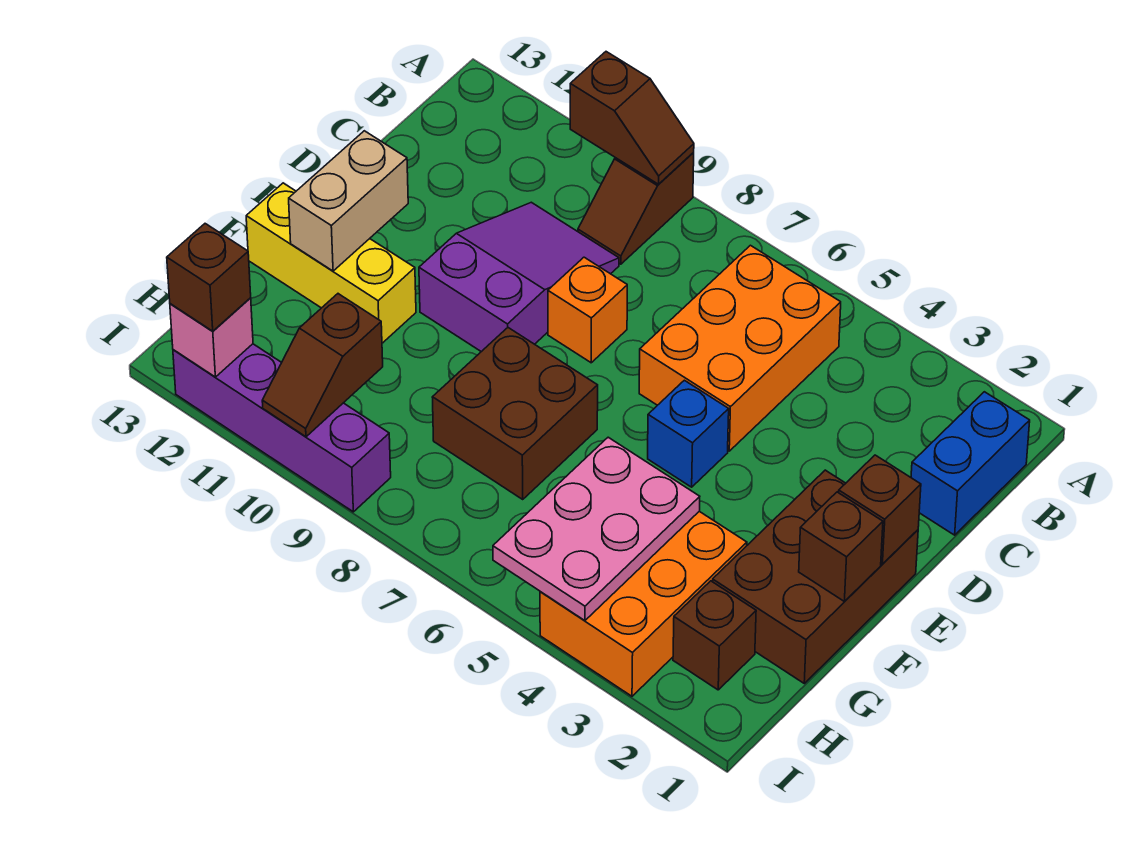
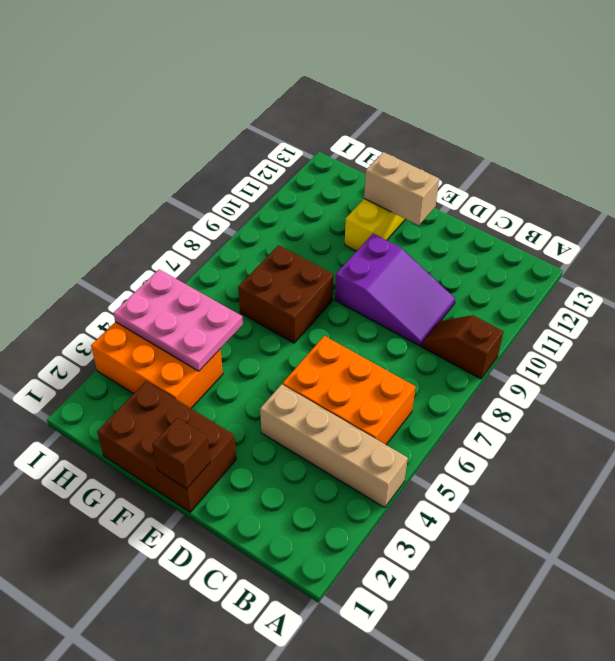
tan 1x4 brick [260,384,408,508] -> none
none -> blue 1x2 brick [911,392,1030,535]
none -> orange 1x1 brick [548,257,627,363]
none -> blue 1x1 brick [648,380,729,487]

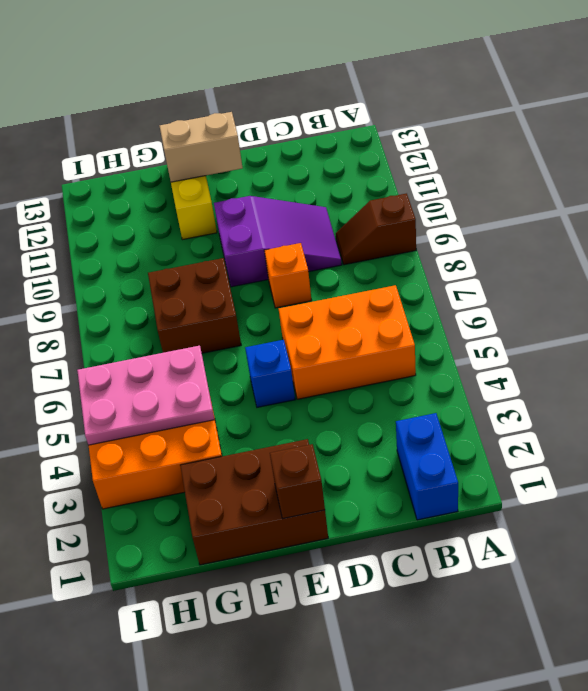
blue 1x2 brick [396,413,458,520] -> blue 1x2 brick turned to [911,392,1030,535]
none -> brown 1x1 brick [673,581,756,690]
none -> purple 1x4 brick [173,344,391,512]
none -> brown 1x2 slope [570,52,694,184]

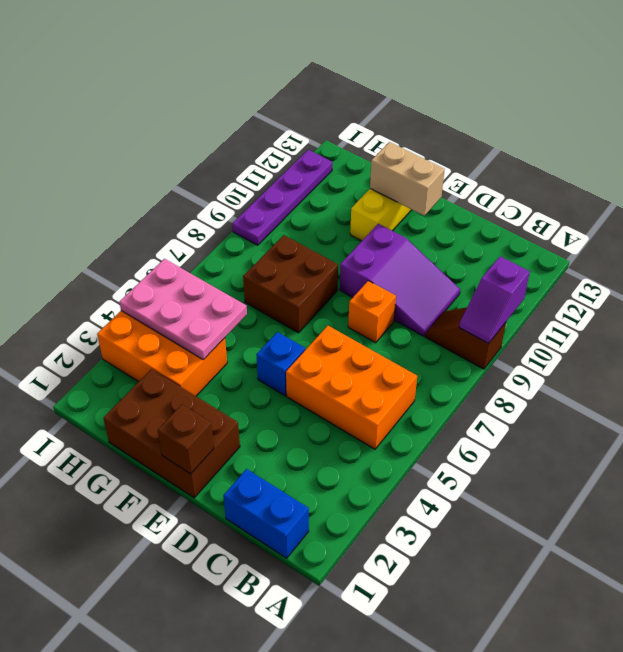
purple 1x2 slope [459,256,530,343] -> brown 1x2 slope [570,52,694,184]
purple 1x4 plate [232,150,332,245] -> purple 1x4 brick [173,344,391,512]
none -> brown 1x1 brick [673,581,756,690]
none -> brown 1x1 brick [799,492,883,602]
none -> brown 1x2 slope [262,294,383,437]

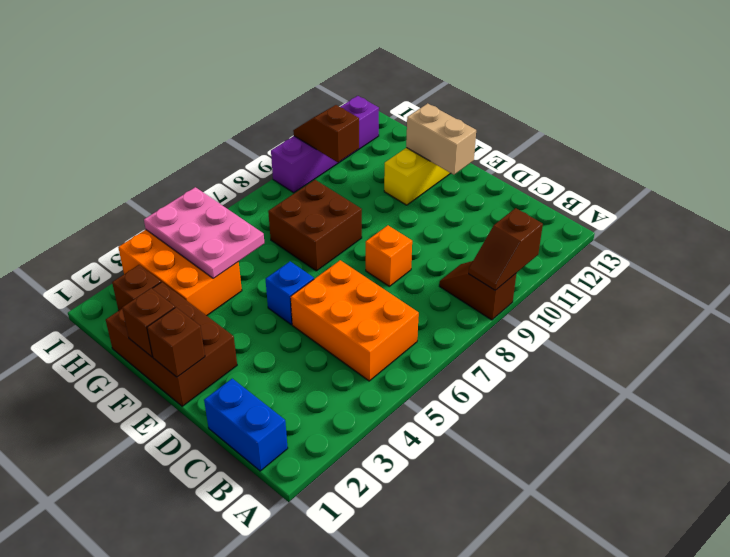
none -> purple 2x3 slope [419,202,619,352]
none -> pink 1x1 brick [170,298,253,377]
none -> brown 1x1 brick [167,224,251,331]

